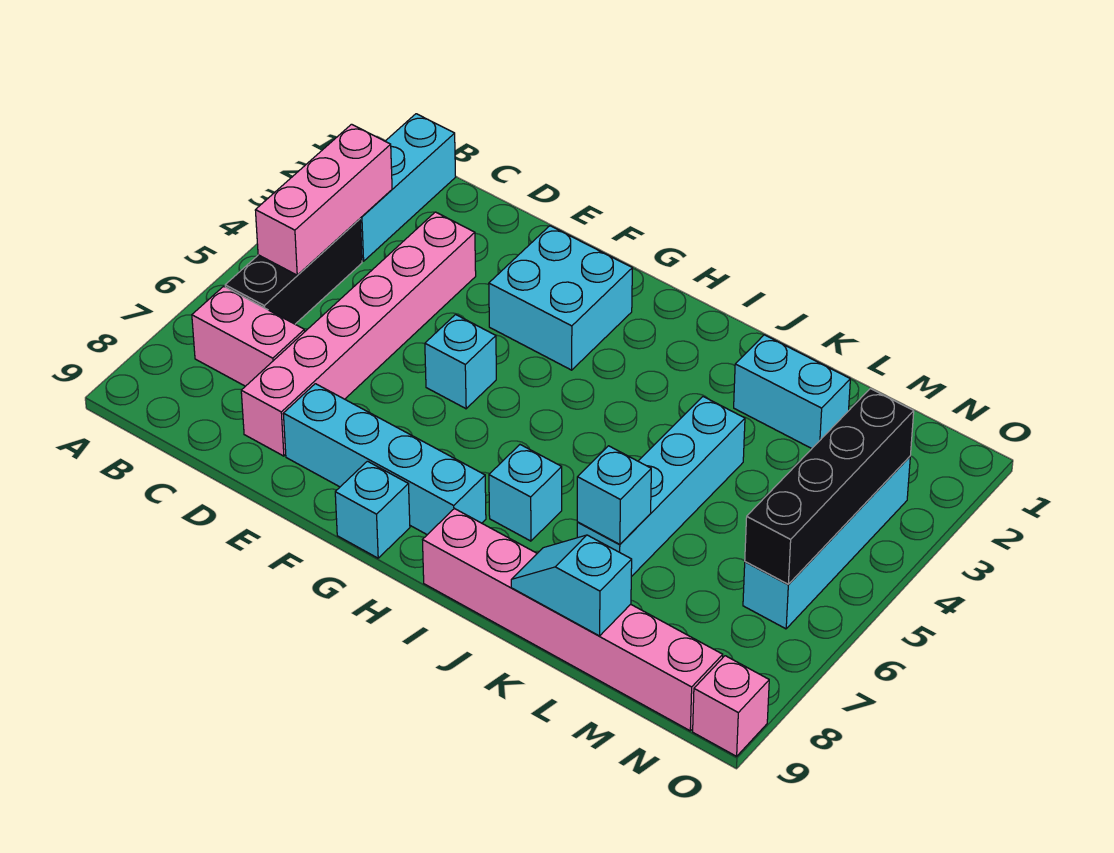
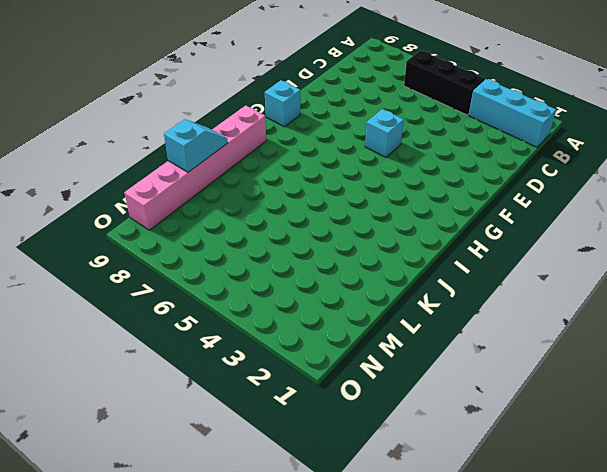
none -> pink 1x2 brick [192,286,305,386]
none -> pink 1x6 brick [241,212,476,456]
none -> cyan 1x4 brick [283,384,486,535]

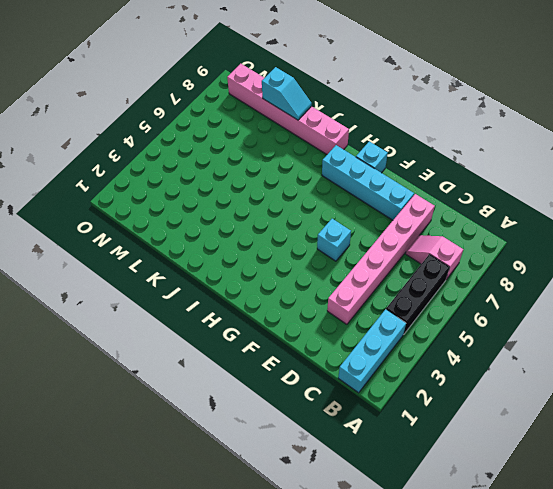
pink 1x2 slope [406,235,463,279] -> pink 1x2 brick [192,286,305,386]
none -> cyan 2x2 brick [489,226,632,370]
none -> cyan 1x1 brick [489,445,562,541]
none -> cyan 1x2 brick [734,335,850,449]

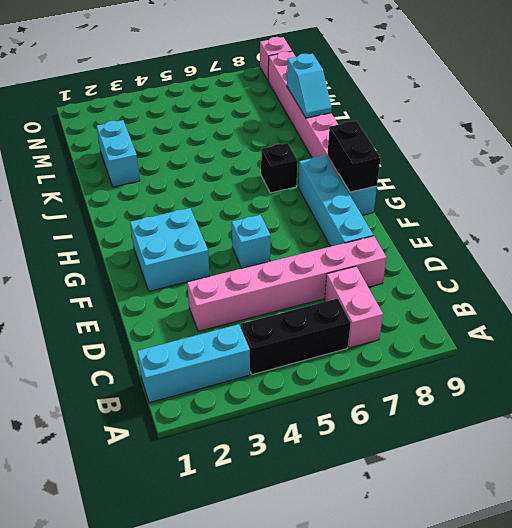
black 1x2 brick [327,121,381,192] -> none
black 1x1 brick [261,143,298,193] -> cyan 1x1 brick [489,445,562,541]
none -> cyan 1x4 brick [577,397,745,577]
none -> cyan 1x4 brick [743,457,910,629]
none -> pink 1x3 brick [255,124,392,275]

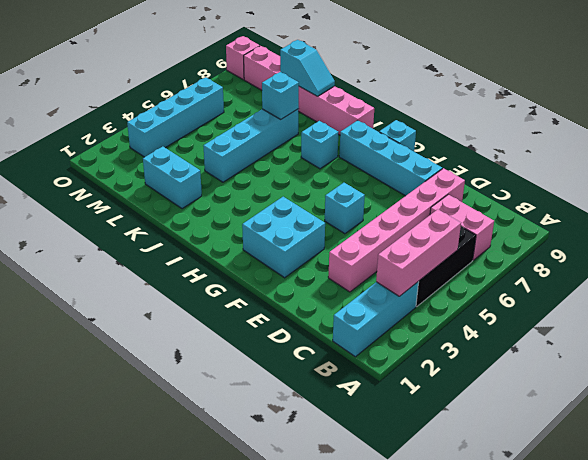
none -> black 1x4 brick [745,389,914,584]

